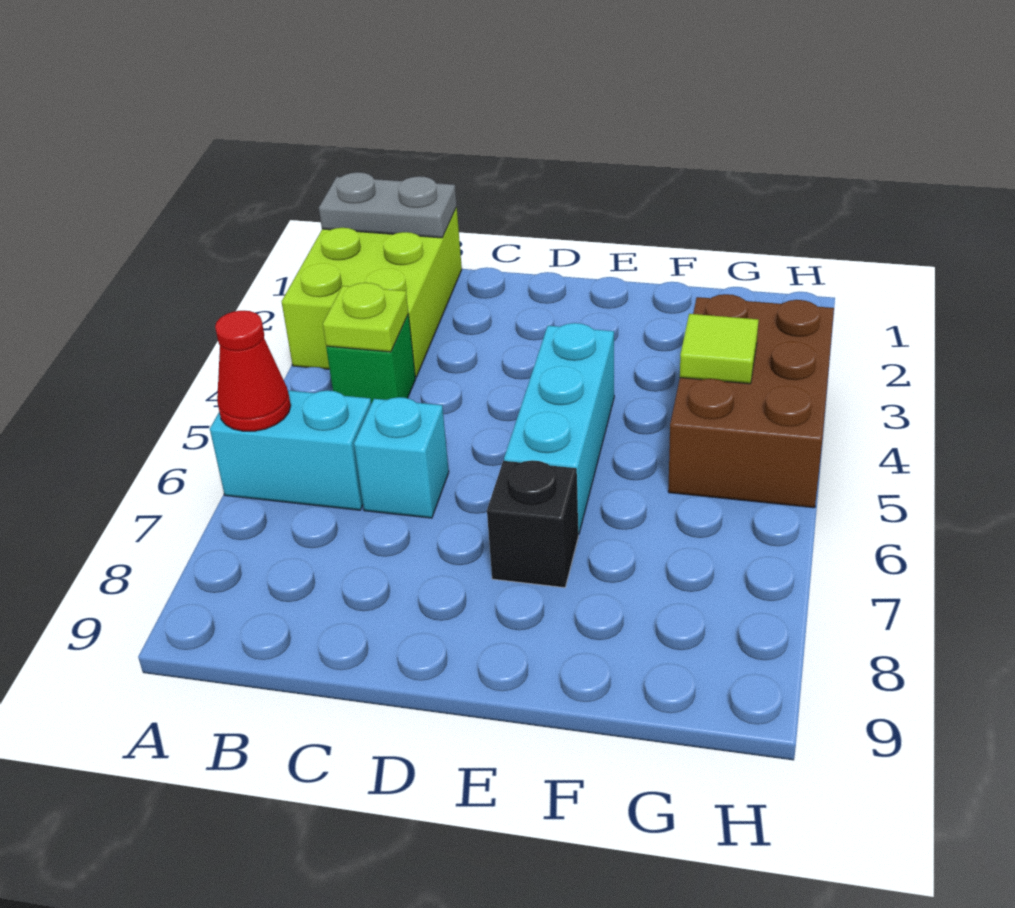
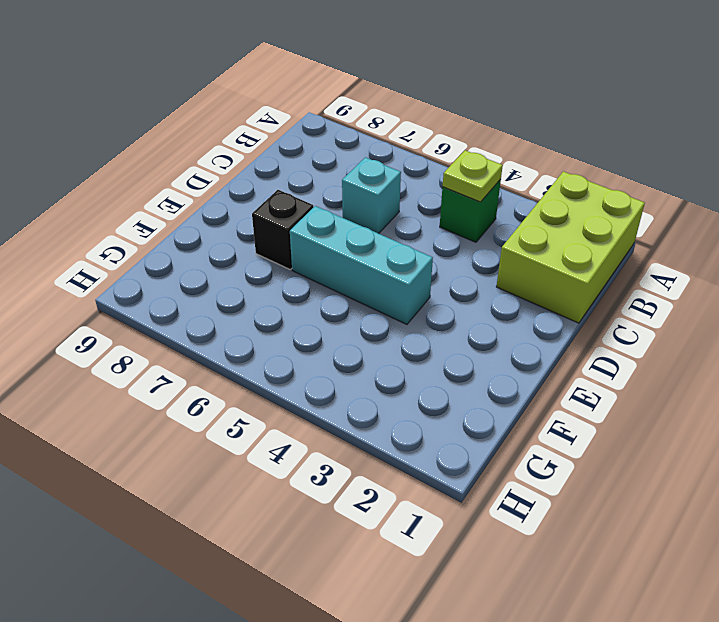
lime 2x3 brick [496,171,645,323] -> lime 2x3 brick turned to [282,207,462,377]
none -> cyan 1x2 brick [210,390,371,510]
none -> brown 2x3 brick [668,294,834,508]

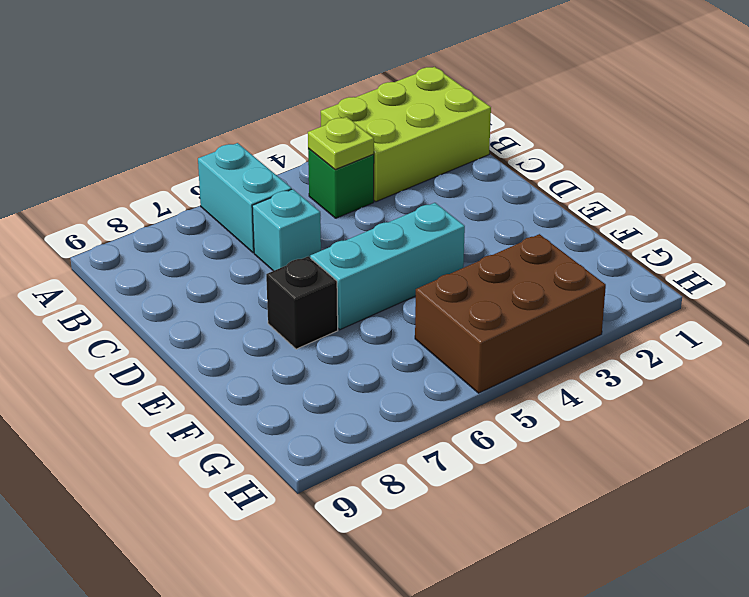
none -> grey 1x2 plate [319,172,457,238]
none -> red 1x1 cone [215,311,291,431]

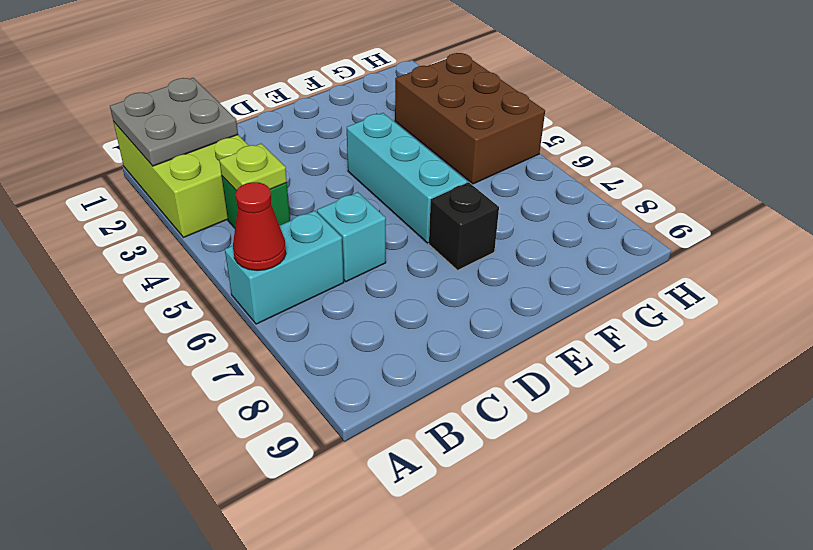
grey 2x2 plate [110,78,238,166] -> grey 1x2 plate [319,172,457,238]
none -> lime 1x1 tile [680,314,758,384]

